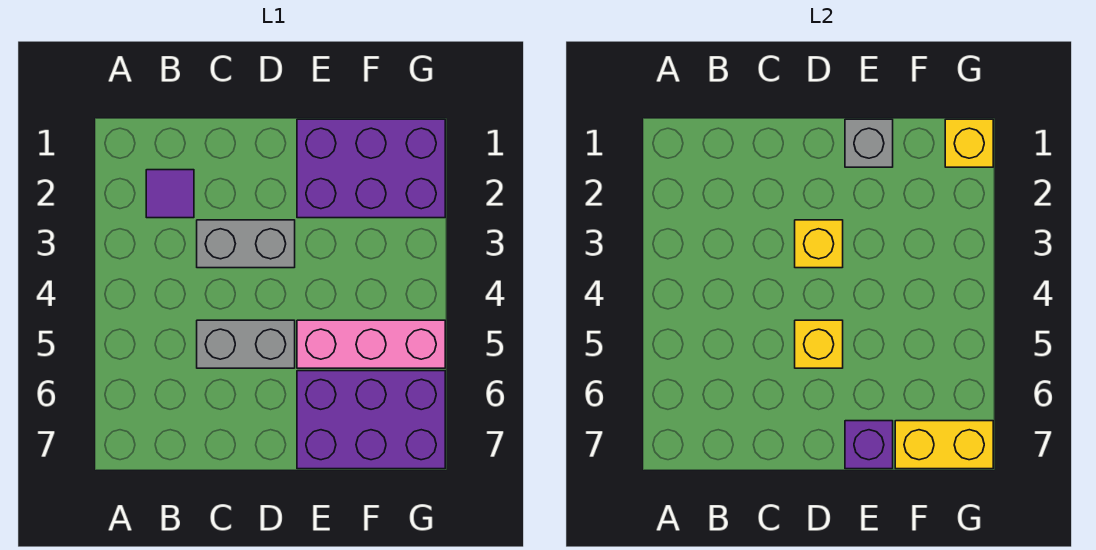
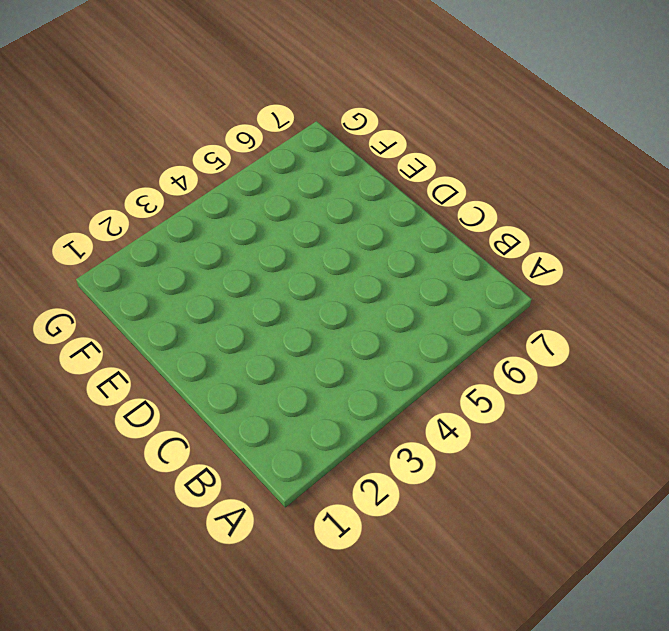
none -> purple 1x1 tile [146,170,194,218]
none -> grey 1x2 brick [197,220,295,268]
none -> grey 1x2 brick [197,320,295,368]

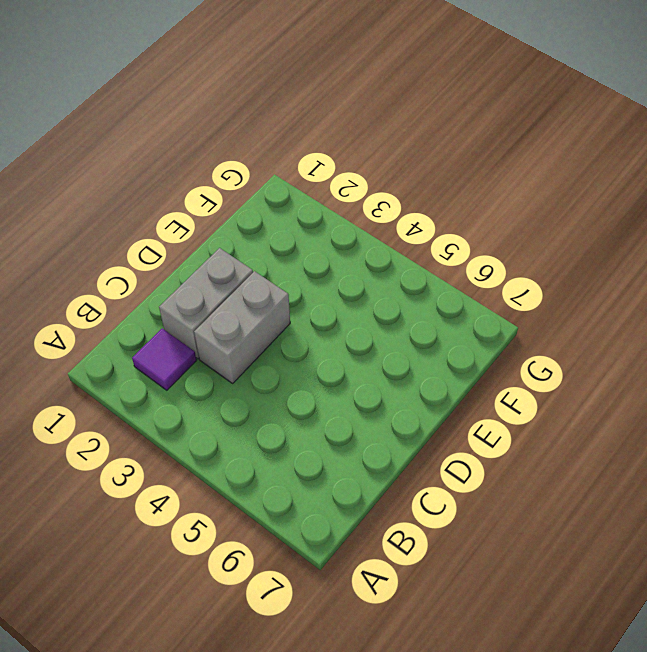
grey 1x2 brick [159,248,253,359] -> grey 1x2 brick moved to [197,320,295,368]
none -> purple 2x3 brick [297,119,445,218]
none -> pink 1x3 brick [297,320,445,368]
none -> purple 2x3 brick [297,371,445,469]

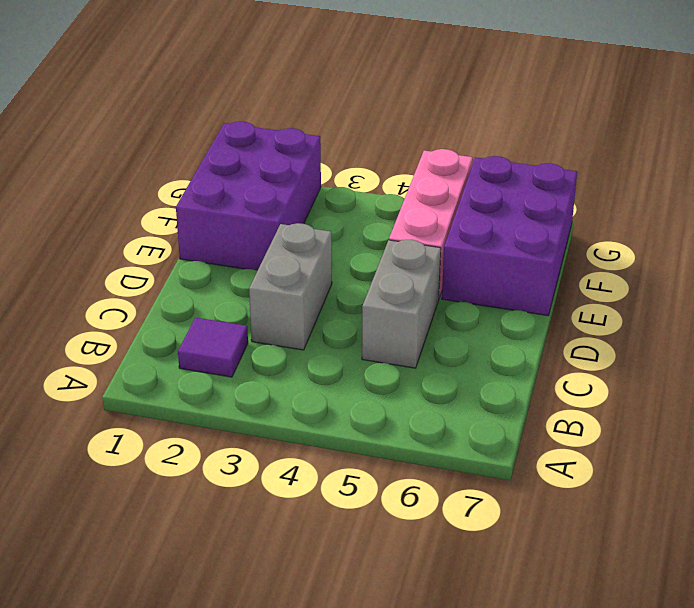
none -> yellow 1x1 brick [795,220,843,268]
none -> yellow 1x1 brick [795,320,843,368]
none -> grey 1x1 brick [845,119,893,167]

